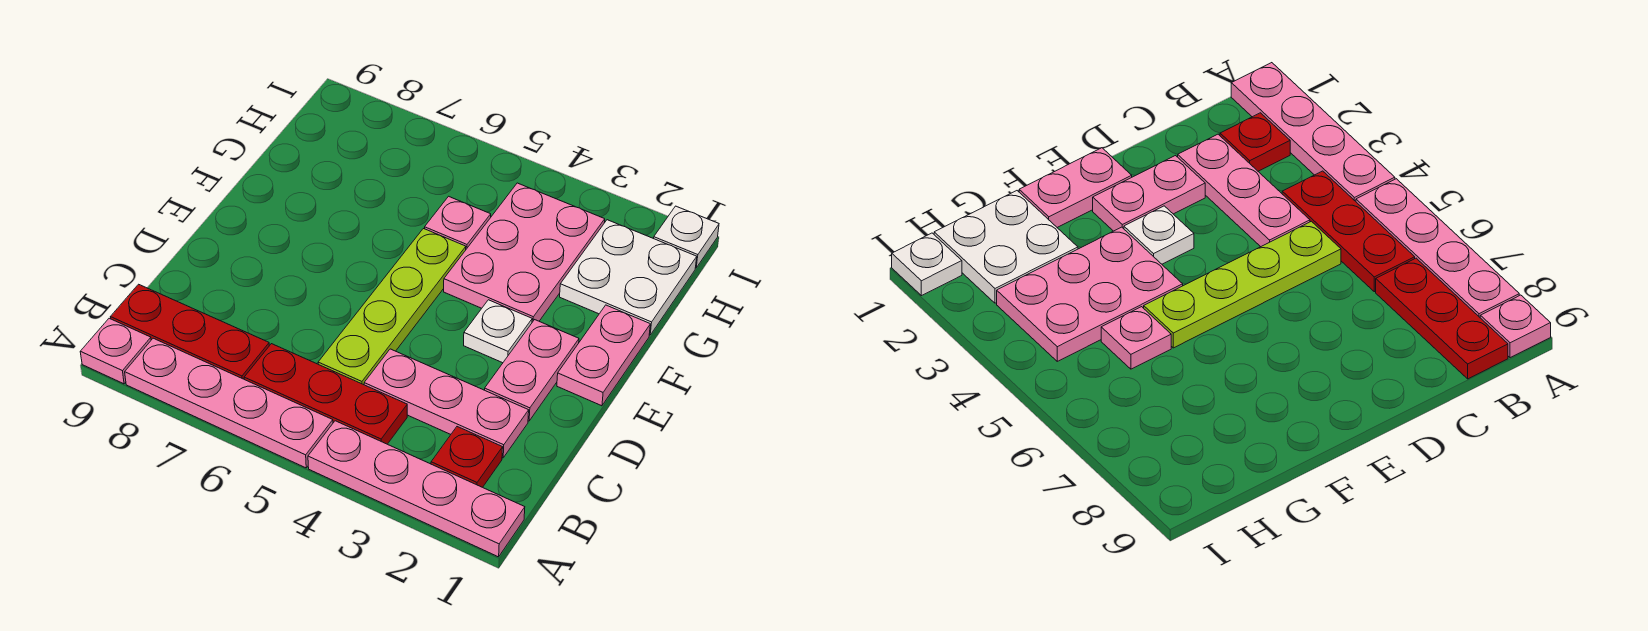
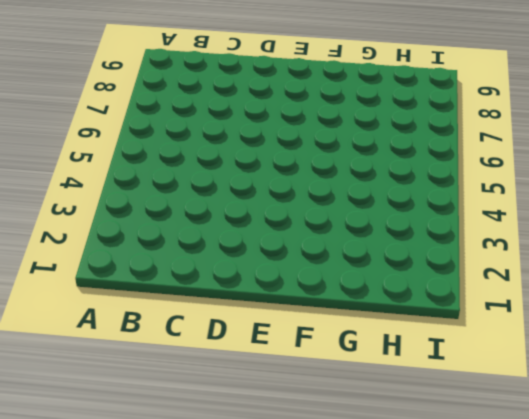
none -> pink 1x4 plate [308,421,525,557]
none -> pink 1x4 plate [125,338,333,468]
none -> pink 1x1 plate [80,318,151,384]

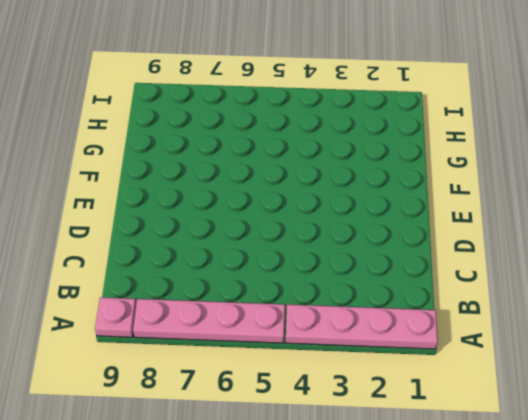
none -> red 1x1 plate [431,427,503,487]
none -> red 1x3 plate [244,344,407,444]
none -> red 1x3 plate [111,284,269,379]

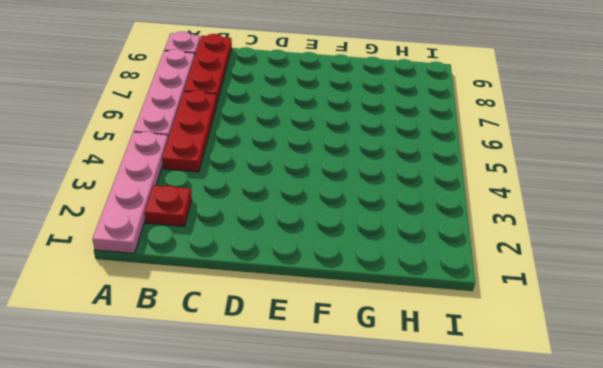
none -> pink 1x3 plate [364,349,529,458]
none -> lime 1x4 plate [318,229,466,385]
none -> pink 1x2 plate [485,320,579,421]

